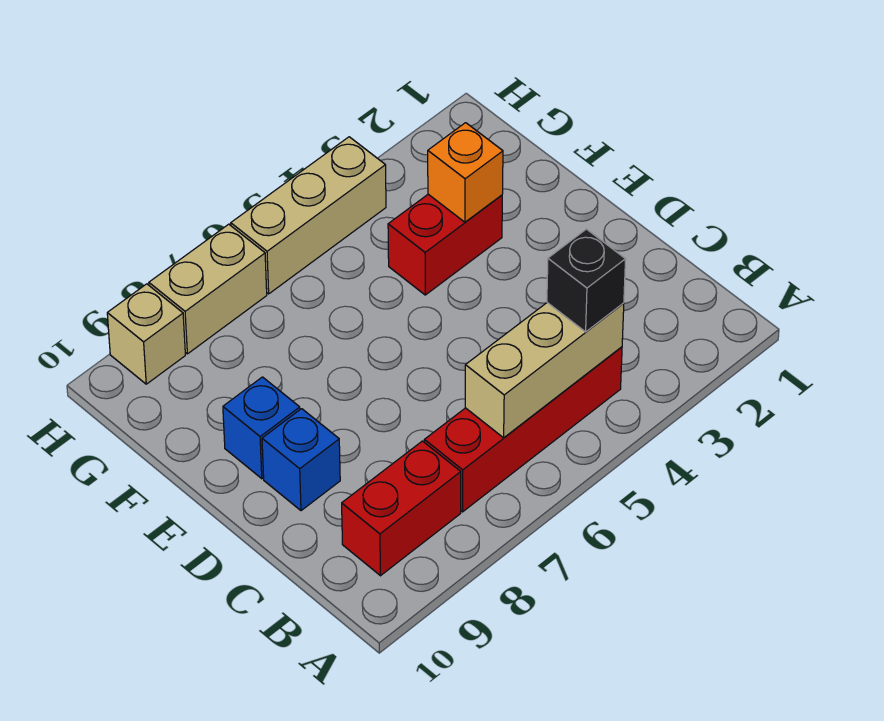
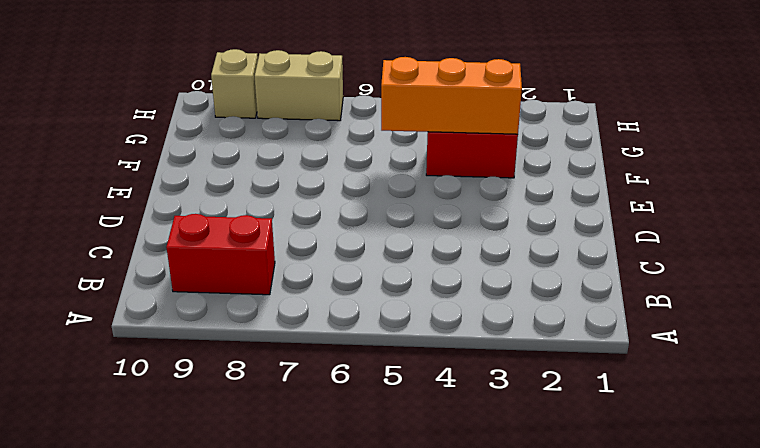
orange 1x3 brick [381,57,522,134] -> orange 1x1 brick [428,123,503,222]
none -> red 1x4 brick [424,347,622,512]
none -> blue 1x1 brick [262,409,340,511]

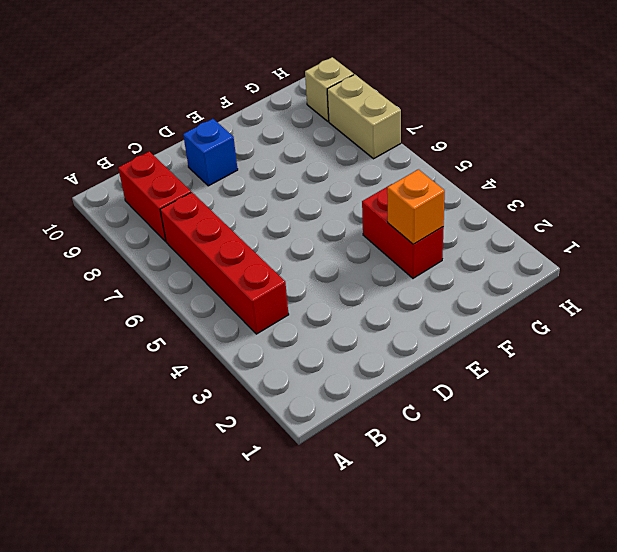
none -> blue 1x1 brick [223,377,300,479]
none -> tan 1x3 brick [231,137,386,294]

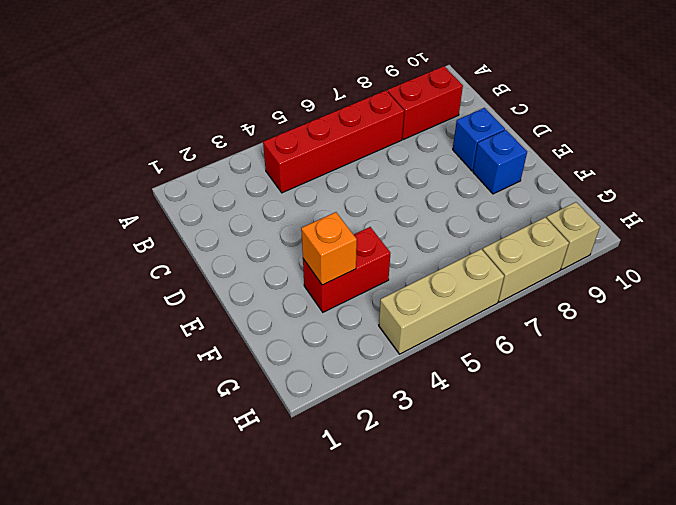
none -> tan 1x3 brick [465,303,624,438]
none -> black 1x1 brick [547,229,626,332]

